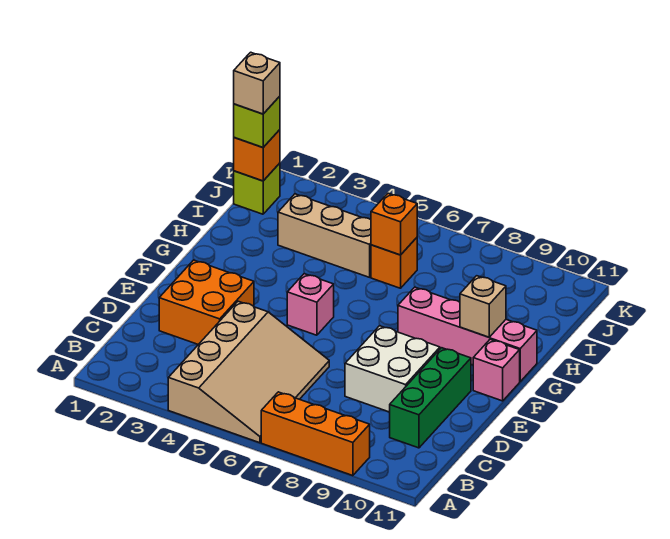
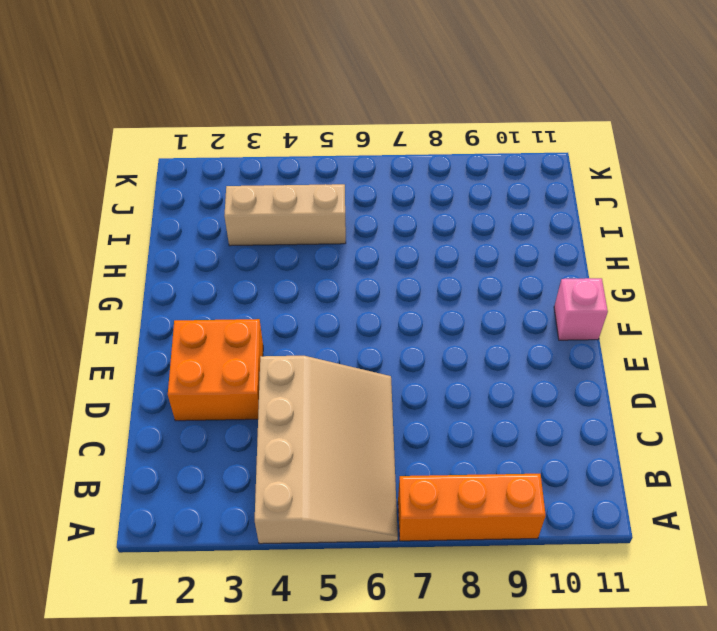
none -> green 1x3 brick [390,348,471,448]
none -> white 2x2 brick [345,326,440,412]
none -> pink 1x1 brick [287,274,334,335]

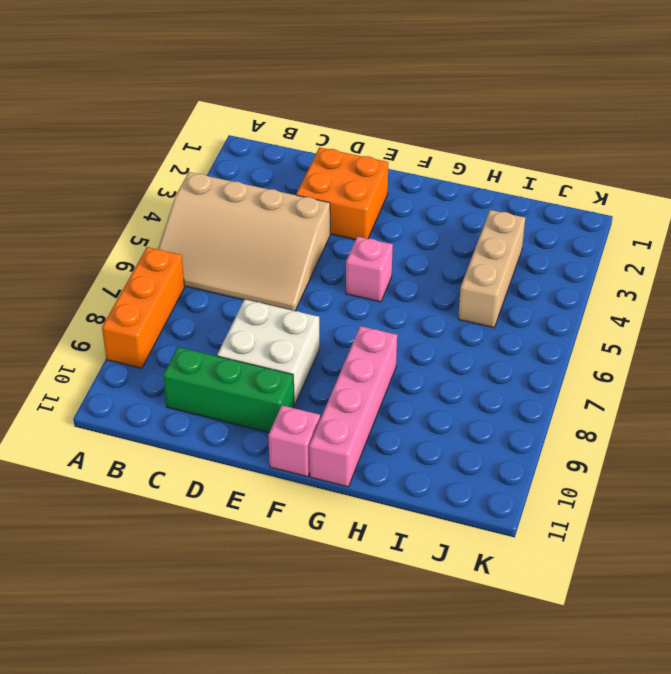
none -> orange 1x1 brick [371,238,417,288]
none -> lime 1x1 brick [234,163,280,214]
none -> tan 1x1 brick [460,276,506,337]

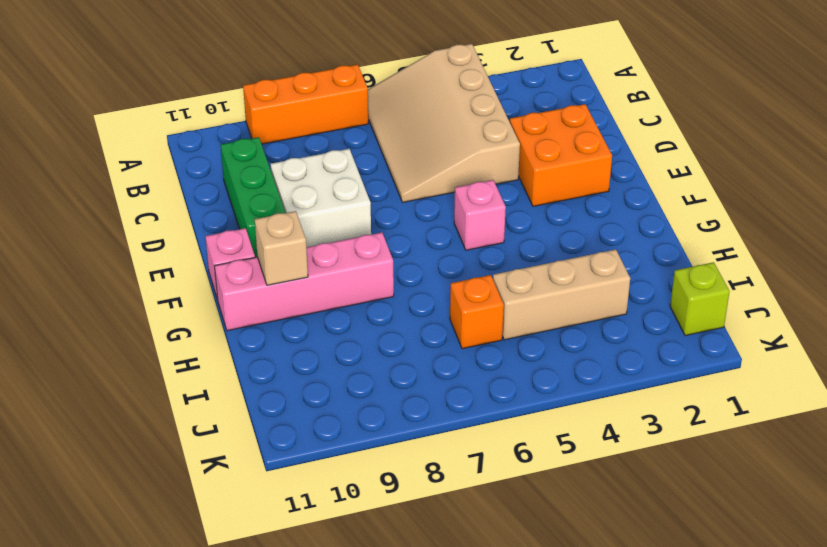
none -> orange 1x1 brick [371,193,417,255]
none -> orange 1x1 brick [234,130,280,181]
none -> lime 1x1 brick [234,96,280,147]

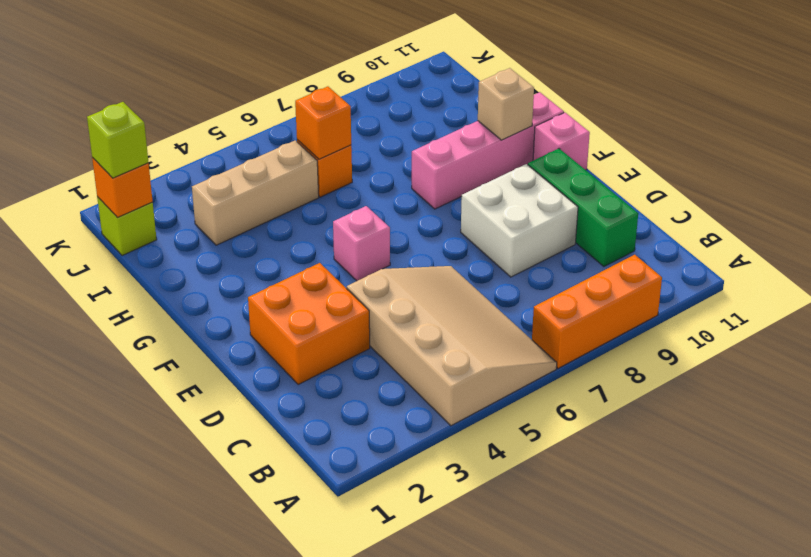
none -> tan 1x1 brick [234,52,280,114]

